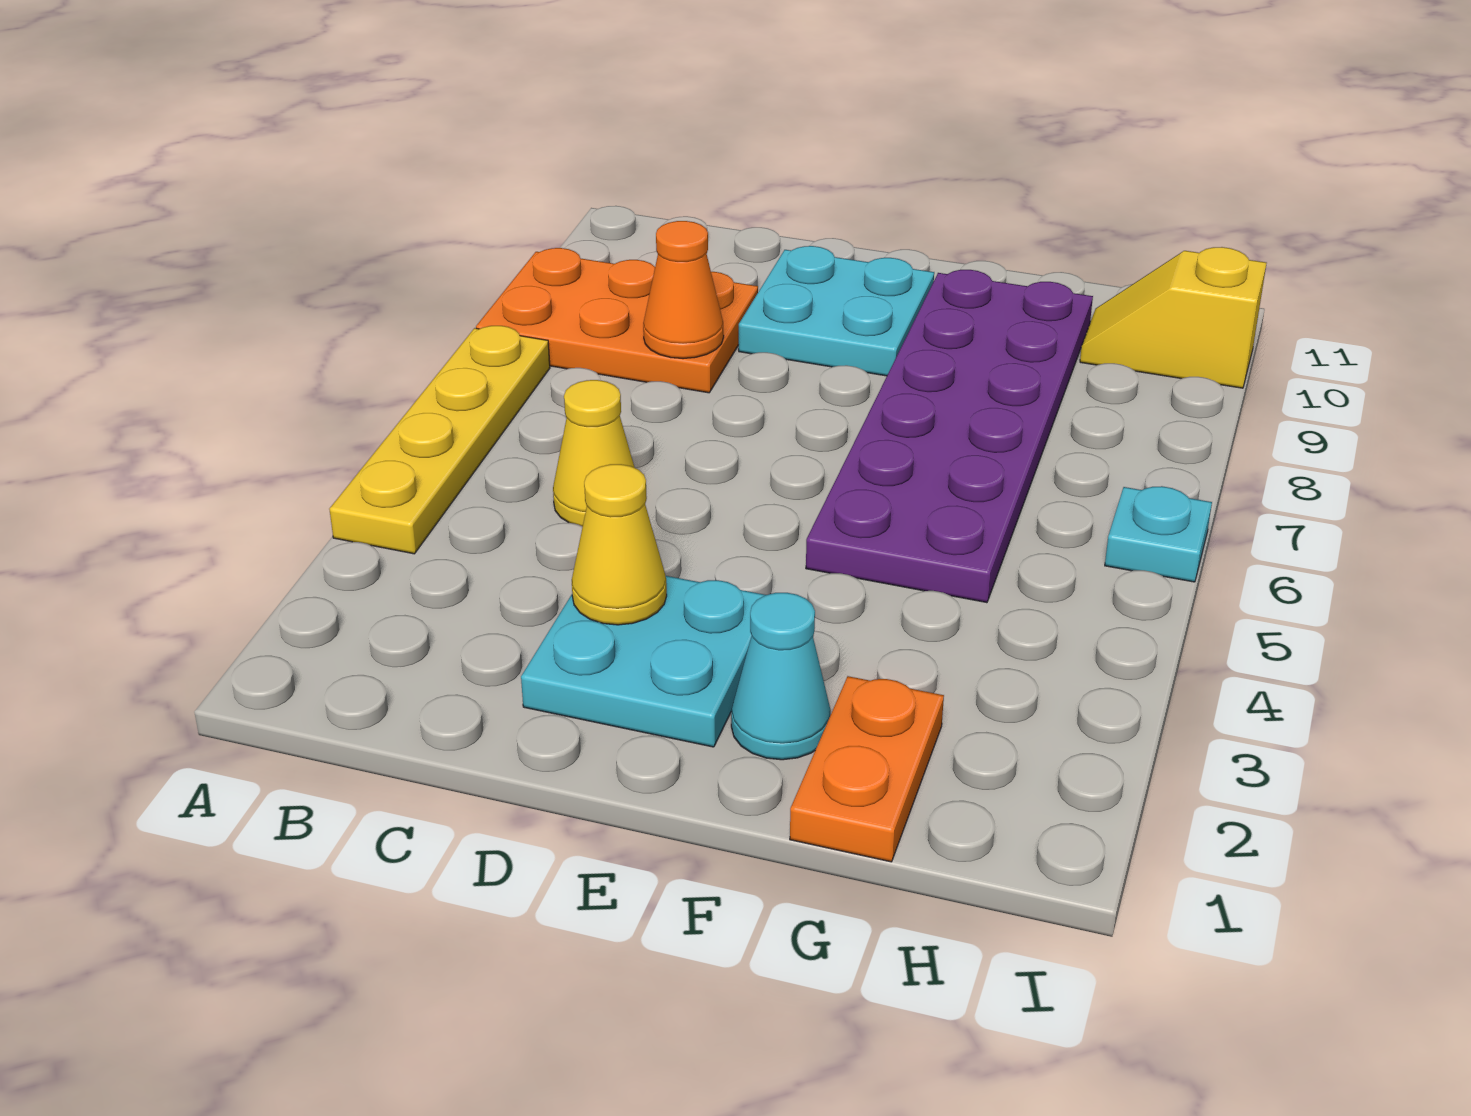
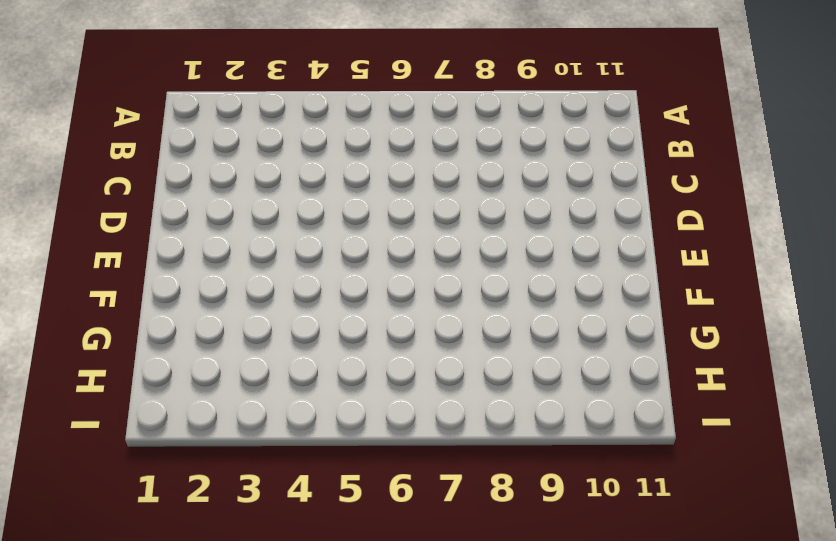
none -> yellow 1x4 plate [329,326,550,554]
none -> orange 2x3 plate [476,248,758,393]
none -> yellow 1x1 cone [553,380,635,526]

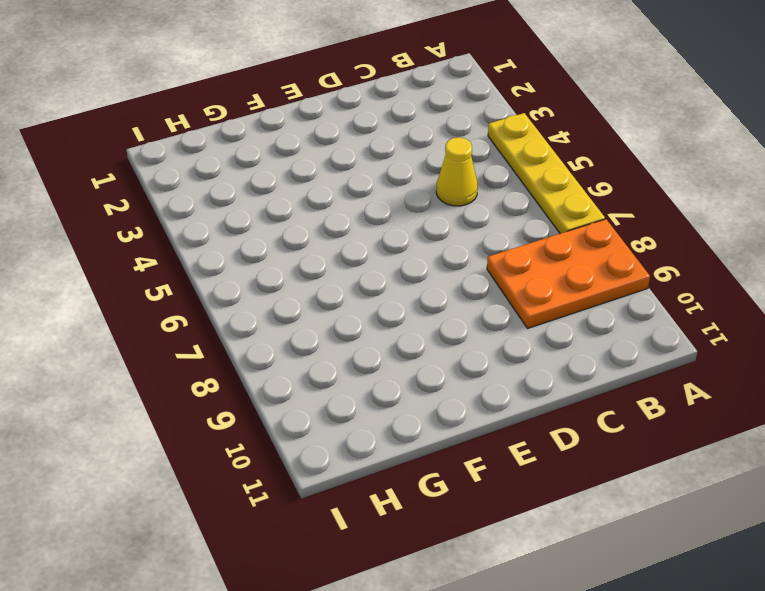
none -> cyan 2x2 plate [521,576,765,747]
none -> cyan 2x2 plate [739,246,934,376]
none -> cyan 1x1 cone [731,593,831,760]

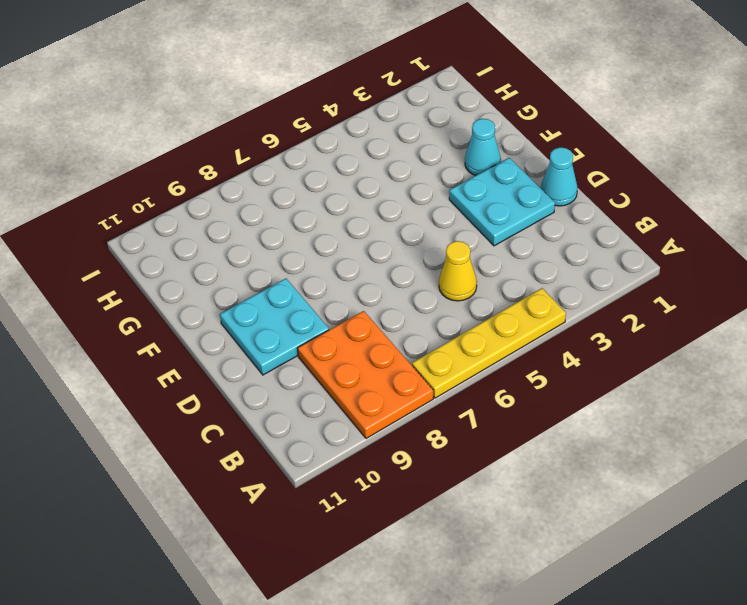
cyan 1x1 cone [541,147,578,206] -> none
none -> purple 2x6 plate [806,270,1093,603]
none -> orange 1x2 plate [790,676,944,862]
none -> yellow 1x2 slope [1080,247,1266,388]

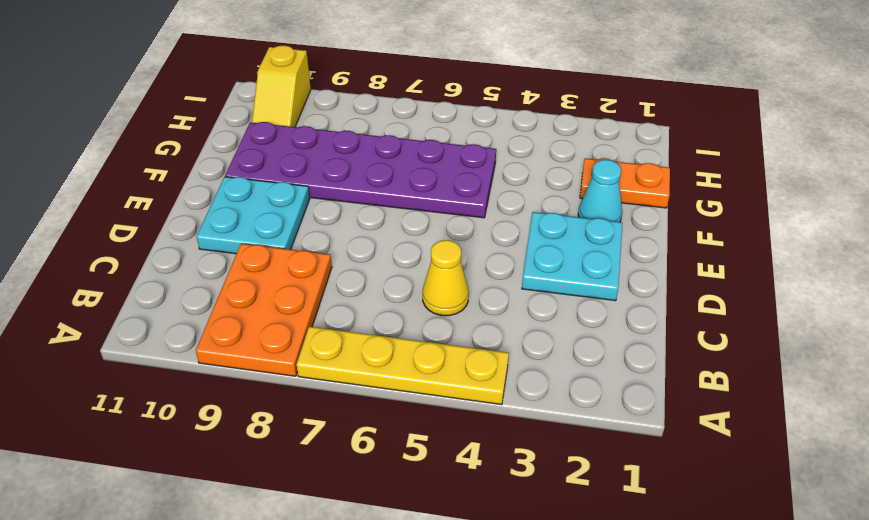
none -> cyan 1x1 plate [1105,486,1212,582]
none -> orange 1x1 cone [643,221,724,359]
none -> yellow 1x1 cone [572,464,667,625]

